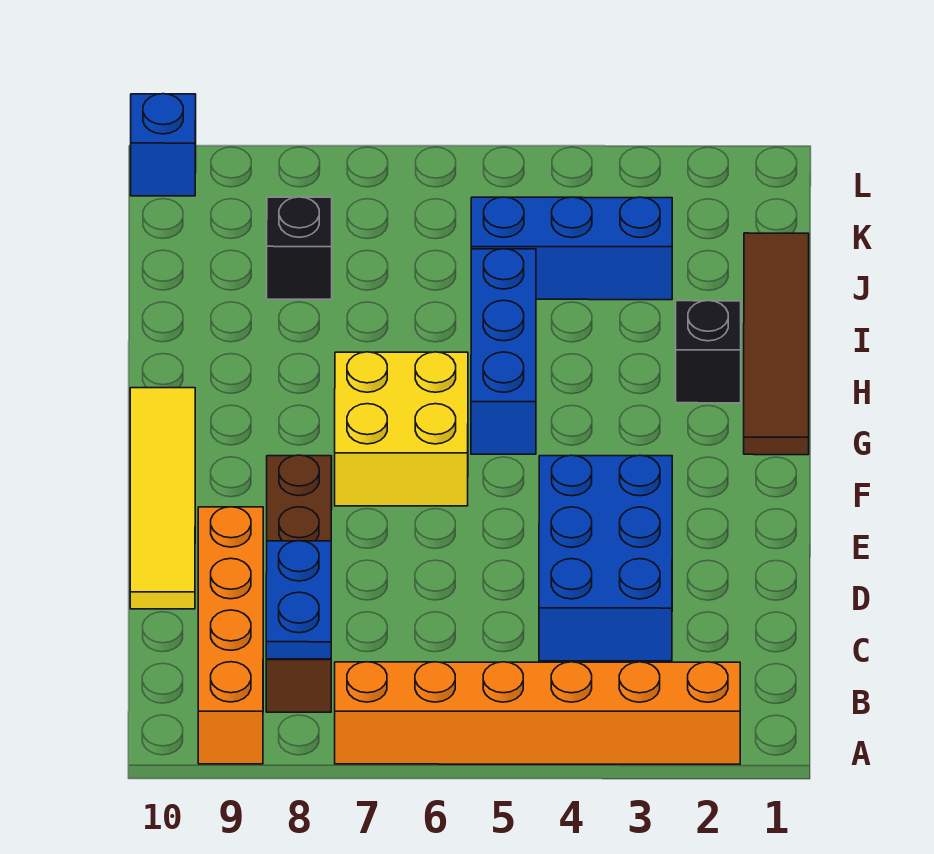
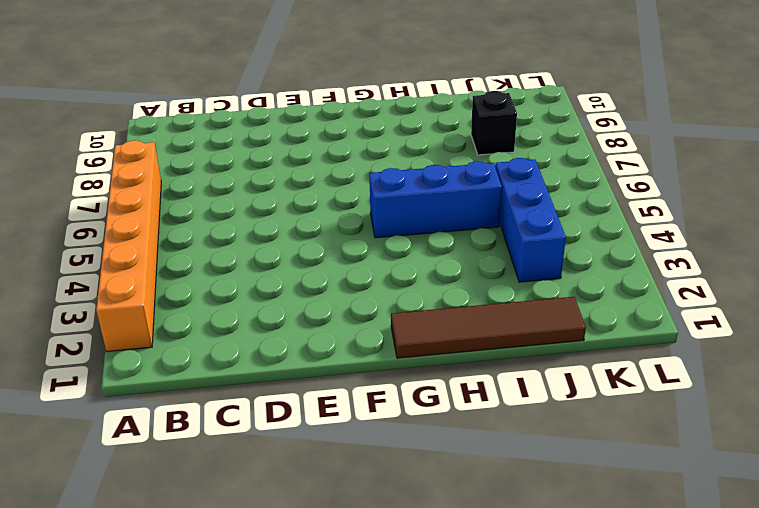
none -> orange 1x4 brick [198,507,263,764]
none -> brown 1x4 brick [266,455,332,712]
none -> blue 2x3 brick [539,455,672,661]

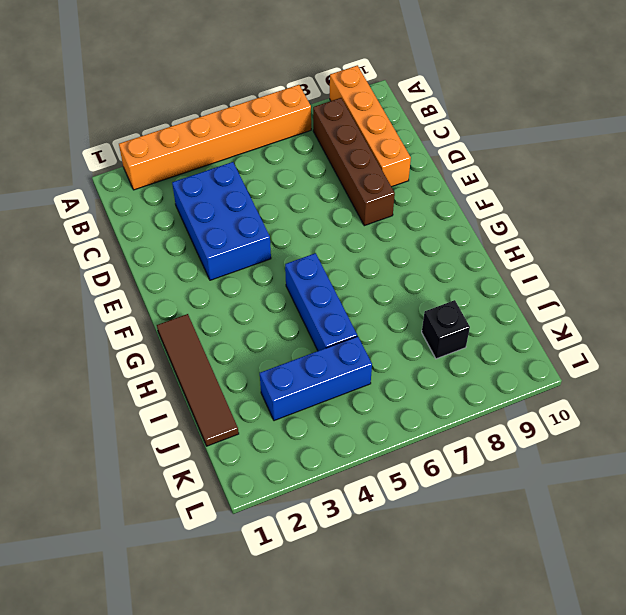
none -> yellow 1x4 tile [130,388,195,609]
none -> yellow 2x2 brick [335,352,468,506]
none -> black 1x1 brick [676,301,741,403]

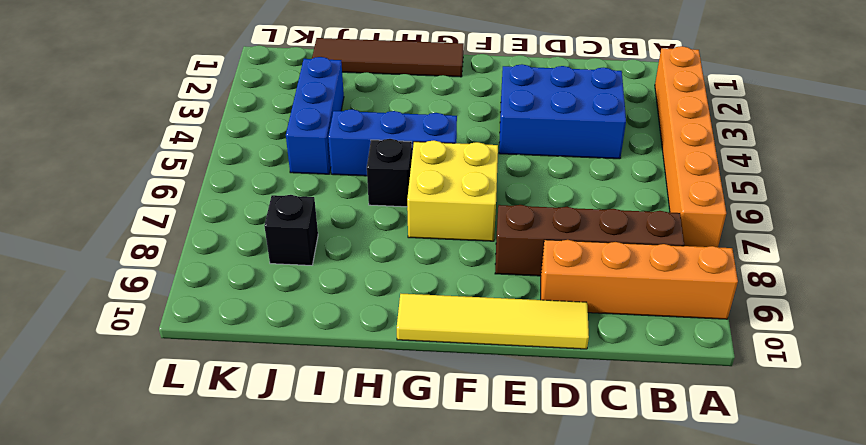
black 1x1 brick [367,139,412,207] -> black 1x1 brick moved to [676,301,741,403]
none -> blue 1x1 brick [131,94,196,196]
none -> blue 1x2 plate [266,541,331,659]

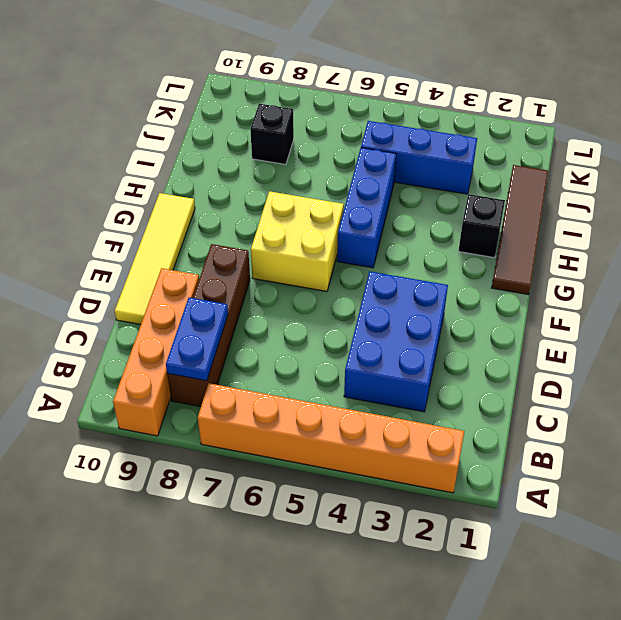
none -> blue 1x1 brick [131,94,196,196]

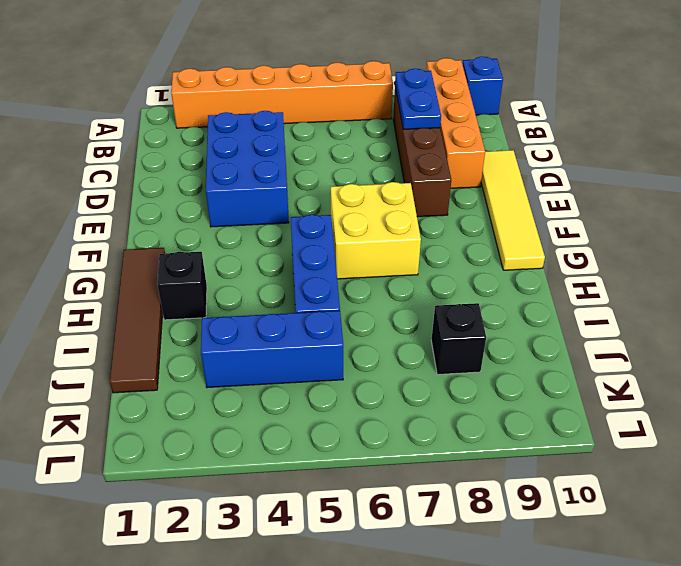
blue 1x1 brick [463,57,503,115] -> blue 1x1 brick moved to [131,94,196,196]

